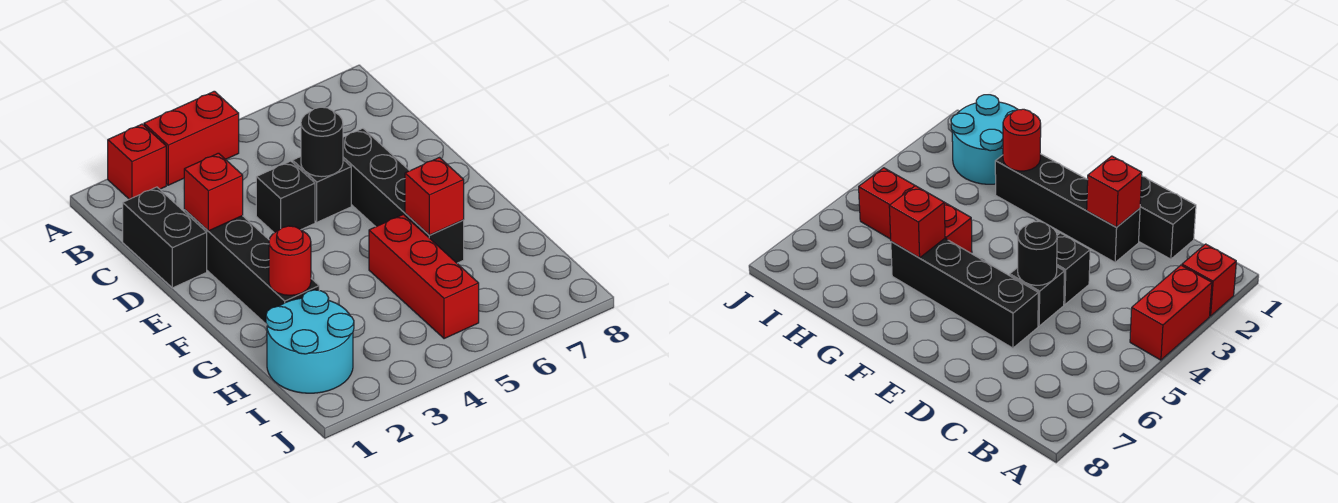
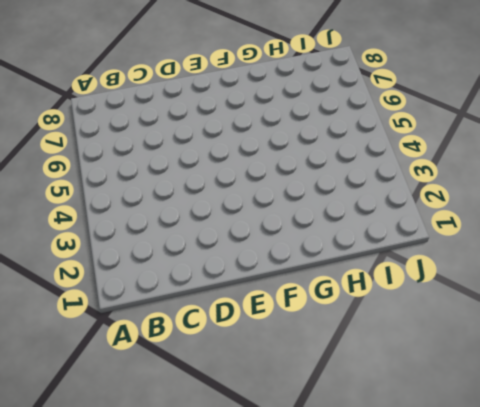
none -> red 1x1 brick [108,124,166,199]
none -> red 1x2 brick [144,91,239,185]
none -> black 1x2 brick [123,187,207,288]

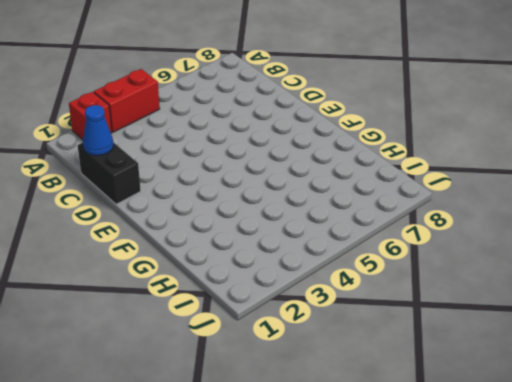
blue 1x1 cone [83,105,114,156] -> none
none -> black 1x4 brick [184,210,319,325]
none -> black 1x1 brick [256,161,315,233]
none -> black 1x1 brick [293,157,351,222]

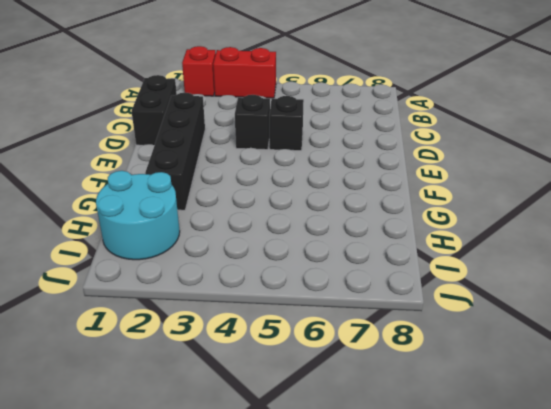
none -> black 1x4 brick [343,128,464,263]
none -> red 1x3 brick [369,214,479,339]
none -> red 1x1 brick [184,153,243,231]

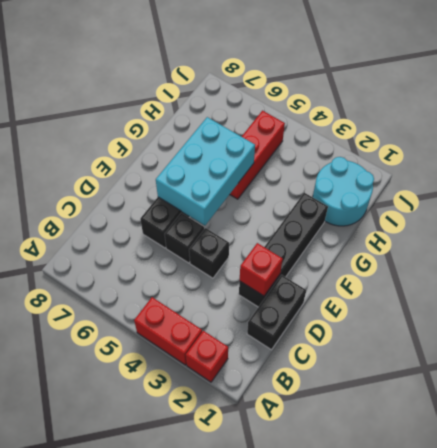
cyan 2x3 brick [156,117,255,225] -> red 1x1 brick [405,158,464,235]
none -> black 1x1 round brick [301,107,343,177]
none -> red 1x1 round brick [269,226,311,295]

